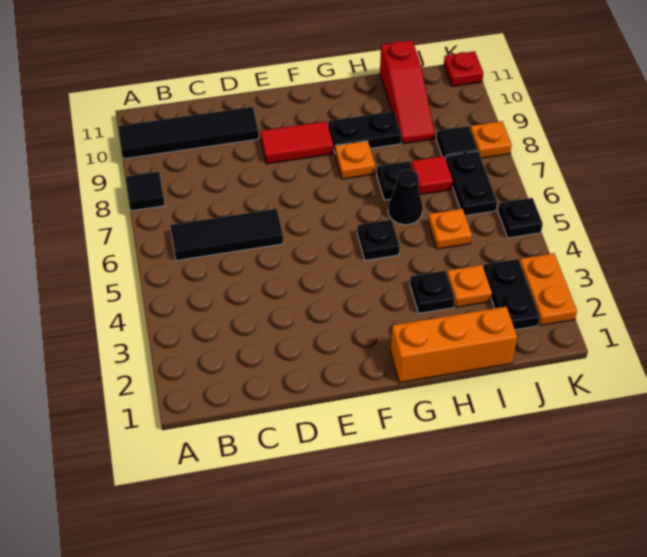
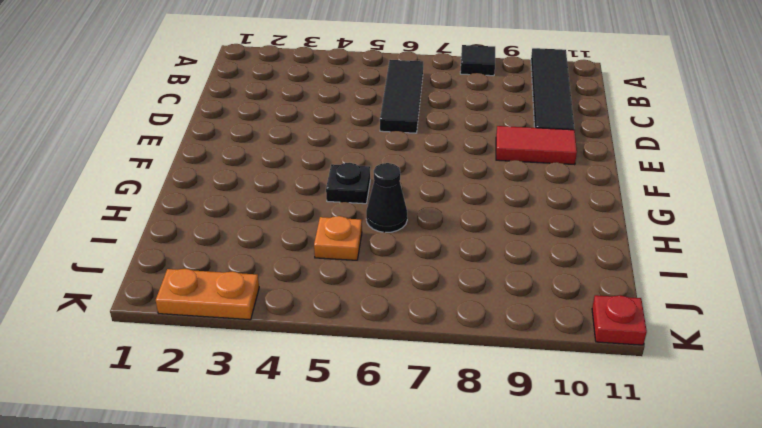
red 1x2 tile [496,126,577,165] -> red 1x2 tile turned to [260,121,333,164]
none -> orange 1x3 brick [390,307,517,383]
none -> orange 1x1 plate [335,141,375,179]
none -> black 1x2 plate [328,112,401,152]

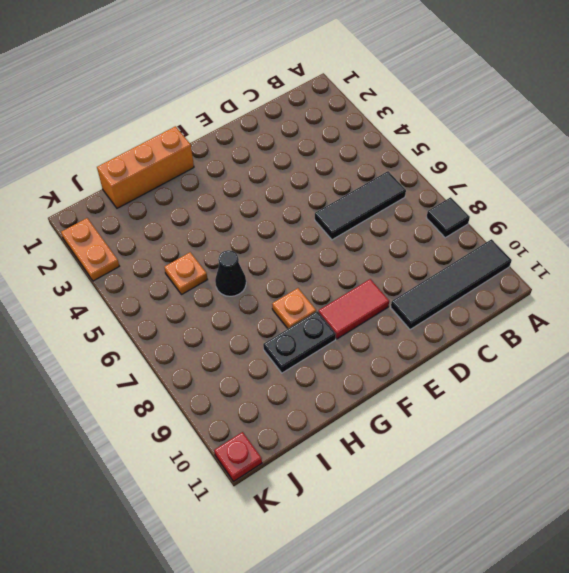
none -> black 1x1 plate [357,220,400,260]
none -> black 1x1 plate [410,271,455,313]
none -> black 1x1 plate [377,161,413,200]

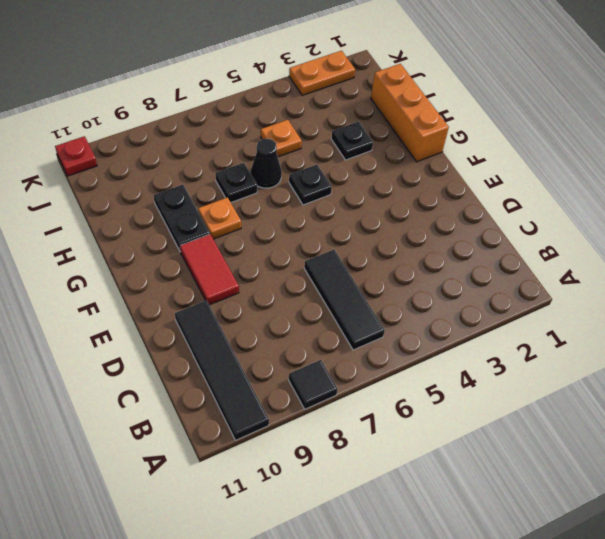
none -> orange 1x1 plate [447,265,492,307]
none -> red 1x1 tile [411,156,453,195]
none -> red 1x3 slope [380,40,435,144]

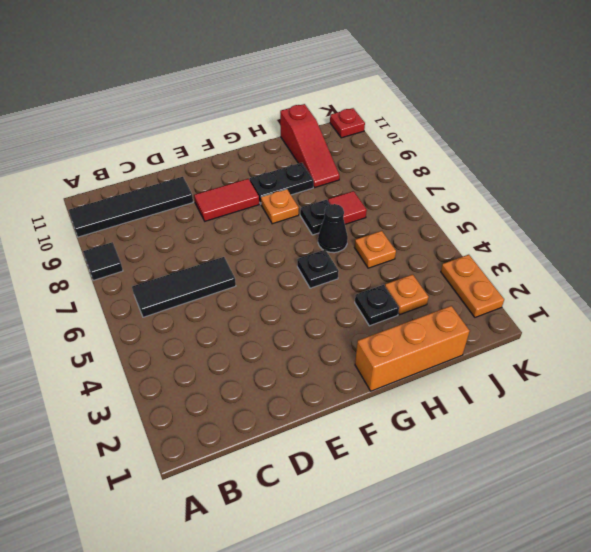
none -> black 1x2 plate [483,259,540,330]
none -> black 1x2 plate [446,151,497,216]
none -> black 1x1 tile [436,126,478,159]

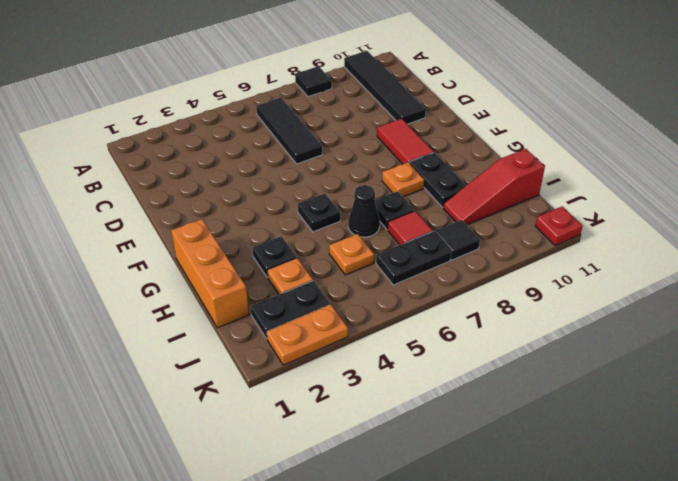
none -> black 1x1 plate [498,198,543,238]
none -> orange 1x1 plate [470,121,512,158]

